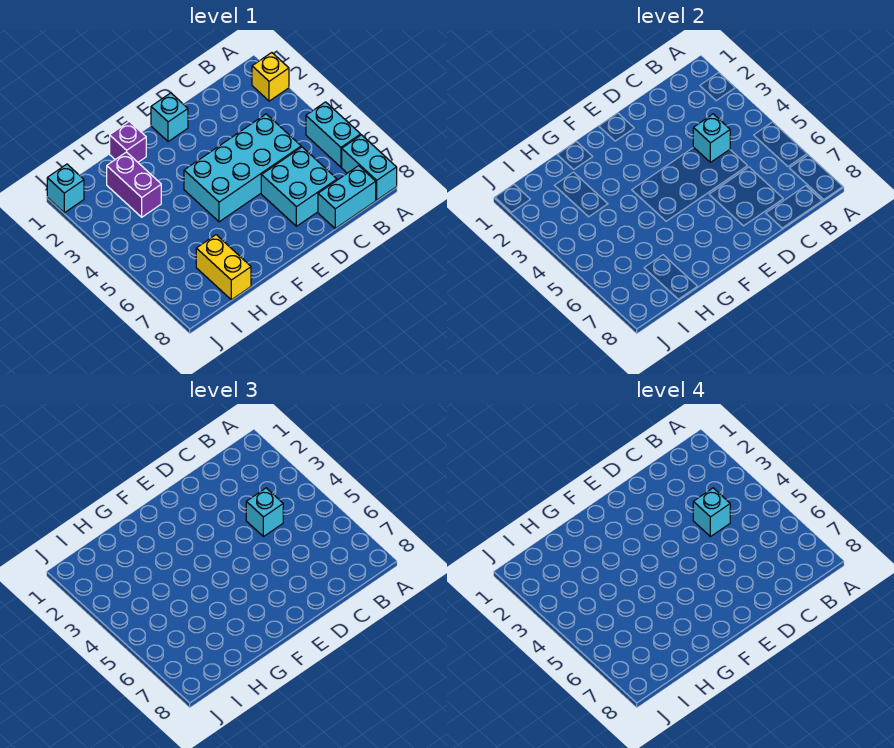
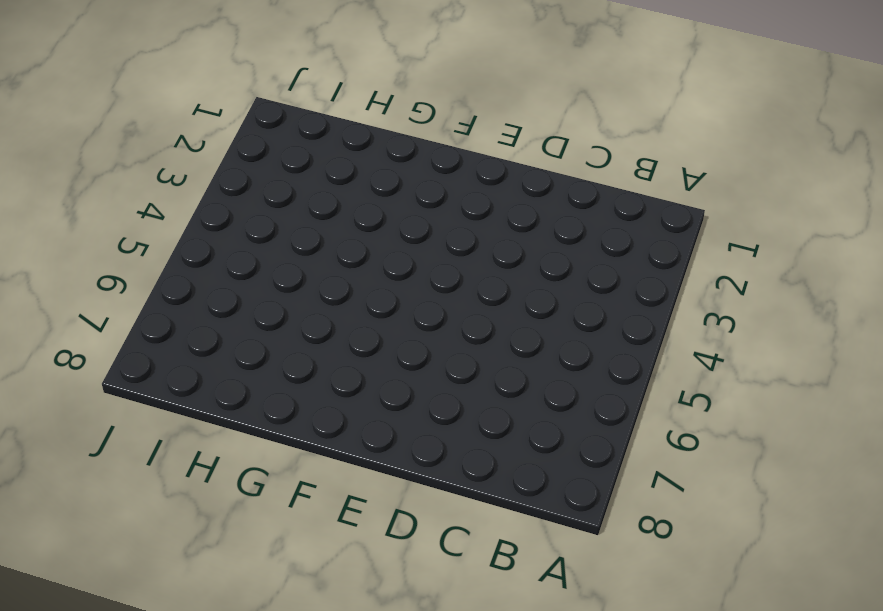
none -> yellow 1x1 brick [252,53,289,101]
none -> cyan 1x2 brick [306,102,361,167]
none -> cyan 1x2 brick [342,135,397,200]

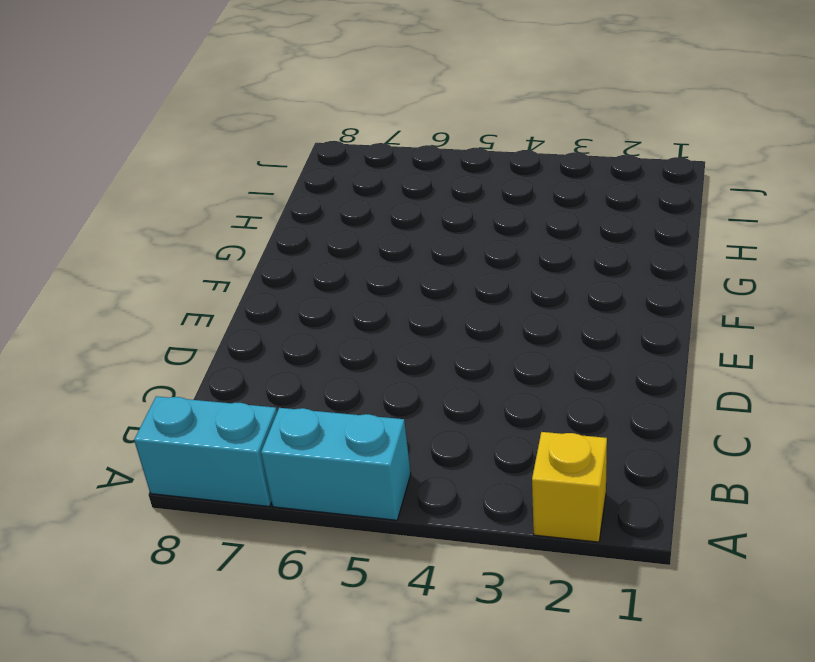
none -> cyan 1x2 brick [318,166,376,228]
none -> cyan 2x4 brick [184,114,301,222]
none -> cyan 2x2 brick [261,147,337,226]

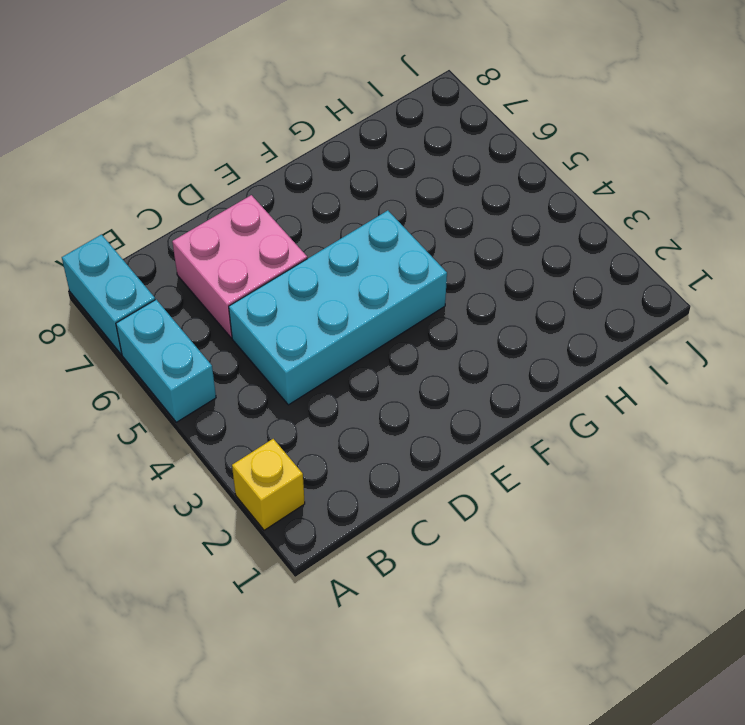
pink 2x2 brick [172,195,307,338] -> cyan 2x2 brick [261,147,337,226]
none -> cyan 1x2 brick [318,166,376,228]
none -> cyan 1x1 brick [151,93,188,142]
none -> purple 1x1 brick [110,121,146,162]

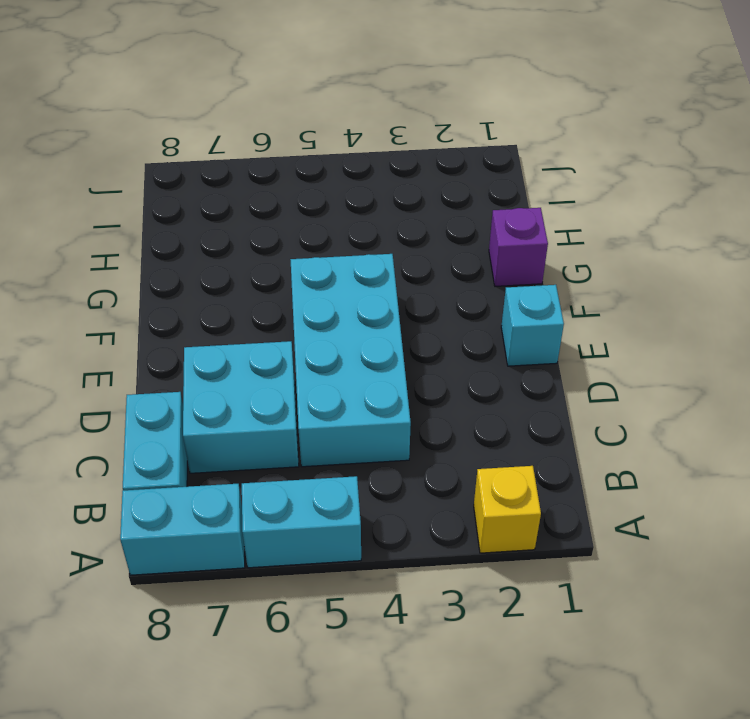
none -> purple 1x2 brick [107,152,161,217]
none -> yellow 1x2 brick [196,235,251,300]
none -> cyan 1x1 brick [47,164,84,213]

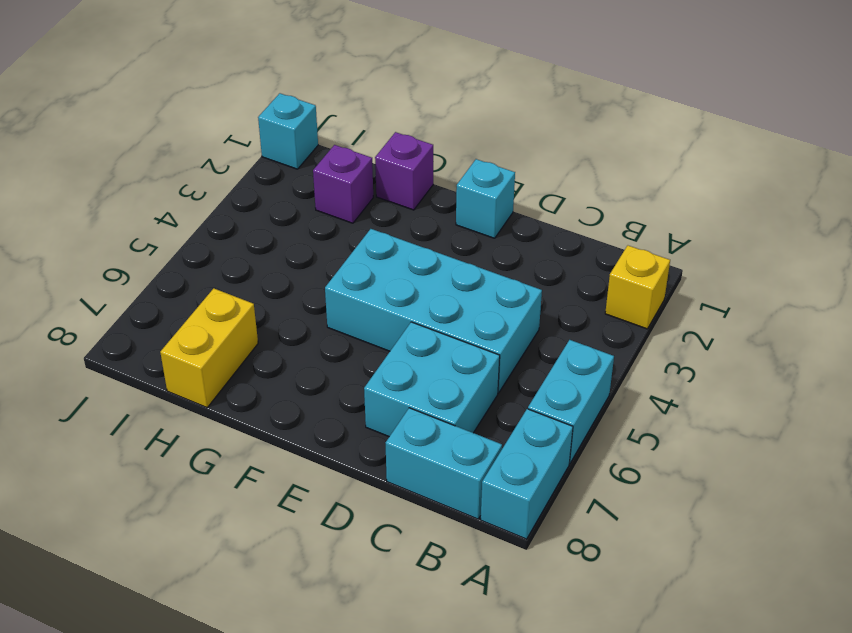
purple 1x1 brick [313,145,373,223] -> purple 1x2 brick [107,152,161,217]
none -> cyan 1x1 brick [693,114,730,162]
none -> cyan 1x1 brick [246,488,283,537]
none -> cyan 1x1 brick [693,488,730,537]

